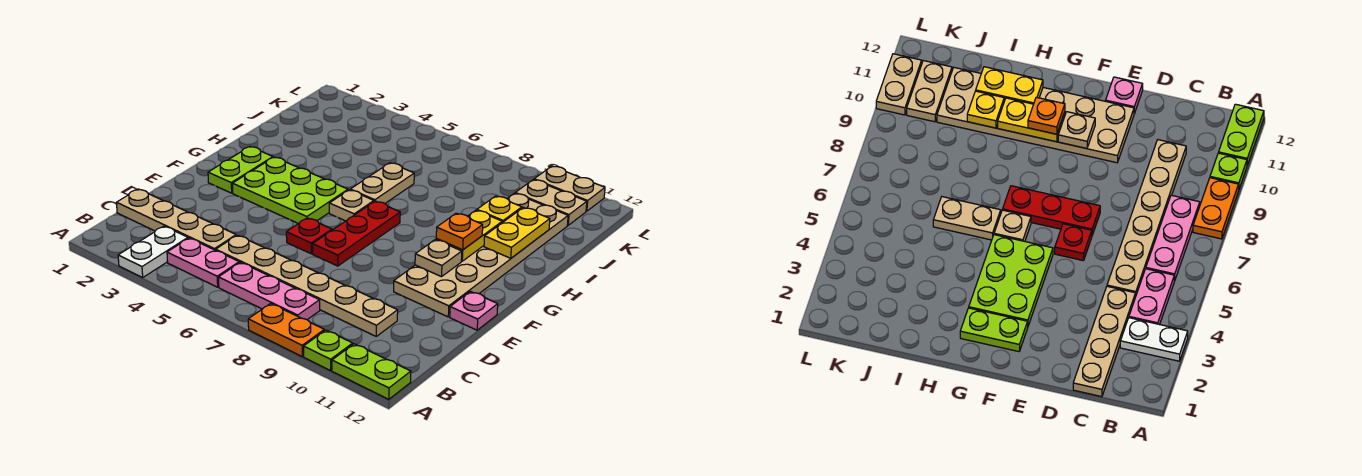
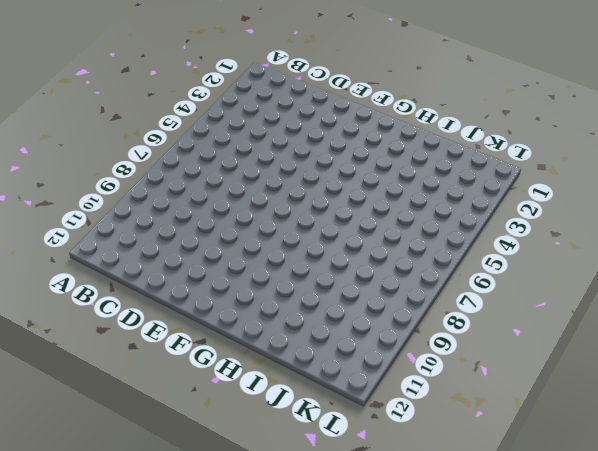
none -> white 1x2 plate [118,226,188,277]
none -> orange 1x2 plate [248,303,324,356]
none -> lime 1x1 plate [304,330,353,371]

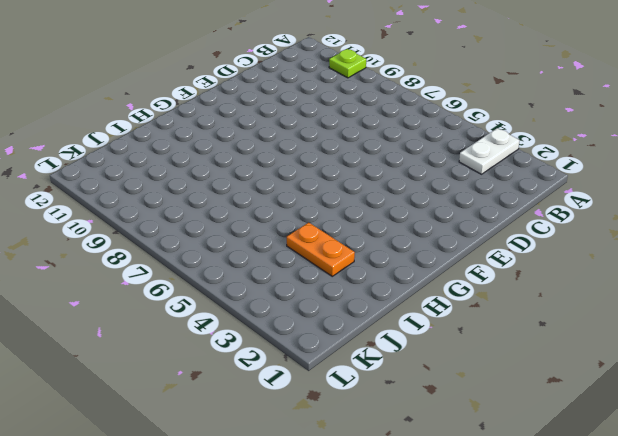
orange 1x2 plate [287,223,355,276] -> orange 1x2 plate moved to [248,303,324,356]
none -> lime 1x2 plate [332,344,411,399]
none -> pink 1x2 plate [167,238,239,287]
none -> pink 1x3 plate [218,262,320,320]

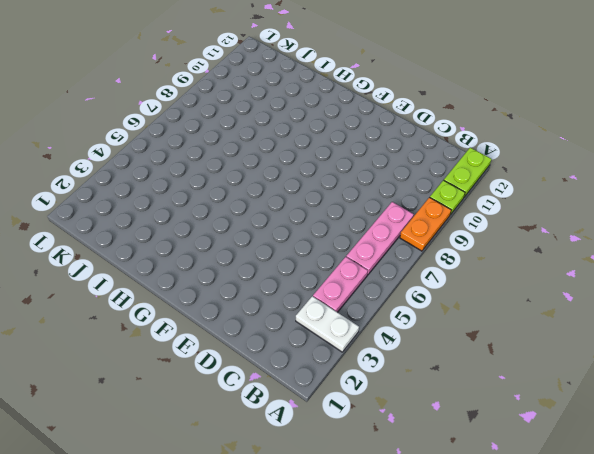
none -> tan 1x4 plate [116,189,236,250]
none -> tan 1x6 plate [216,235,398,336]
none -> red 1x1 plate [286,218,332,254]

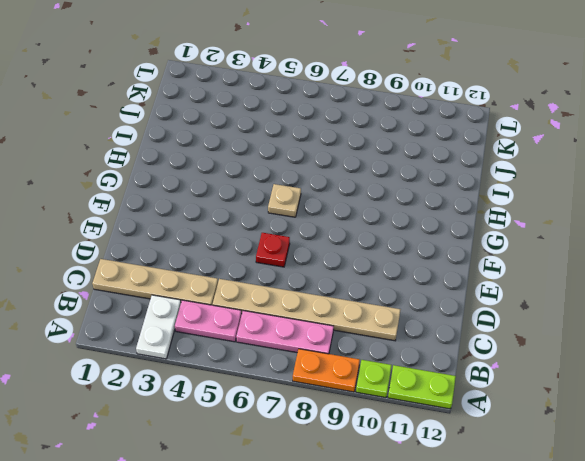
none -> red 1x3 plate [313,201,400,266]
none -> tan 2x6 plate [394,193,568,317]
none -> pink 1x1 plate [450,291,498,330]

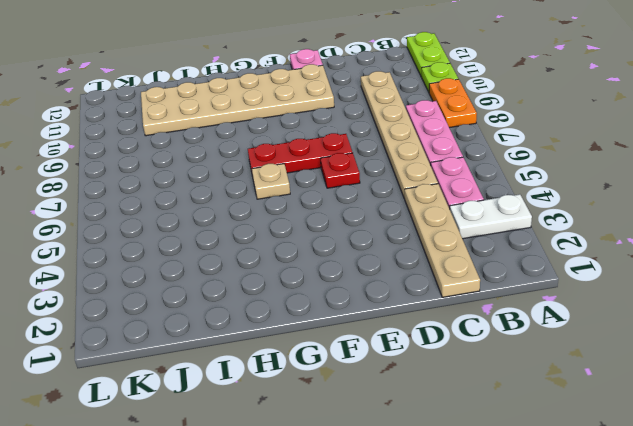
none -> lime 1x2 plate [208,147,273,193]
none -> lime 2x3 plate [233,157,348,224]
none -> tan 1x2 plate [350,163,414,203]

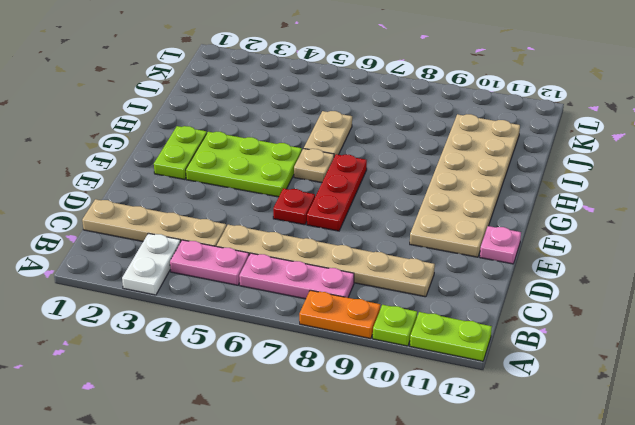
none -> tan 1x2 plate [515,180,587,225]
none -> tan 1x2 plate [534,166,605,211]
none -> tan 1x1 plate [415,239,462,277]

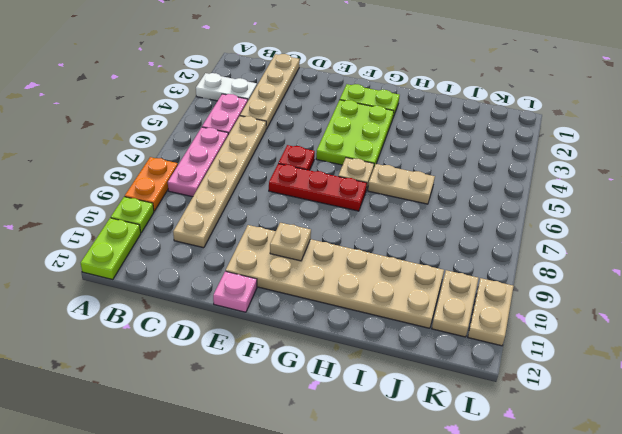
none -> yellow 1x2 plate [436,210,502,261]
none -> yellow 1x2 plate [484,207,550,258]
none -> yellow 1x1 plate [477,196,522,223]

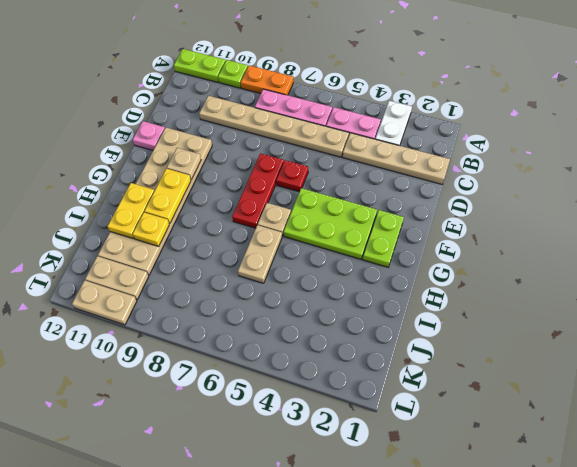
none -> orange 1x1 plate [436,213,483,250]

